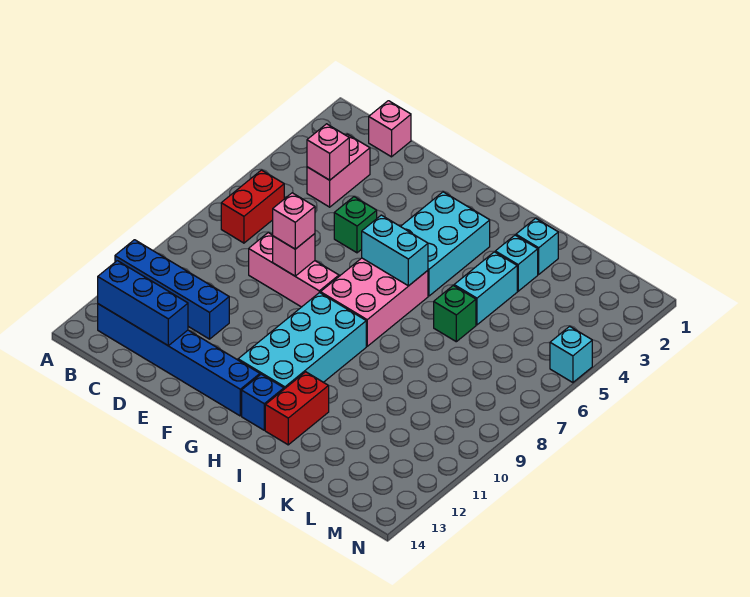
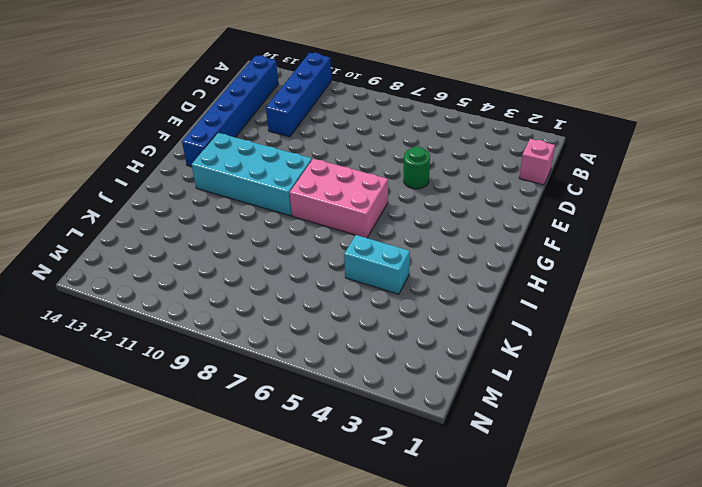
green 1x1 round brick [404,147,430,189] -> green 1x1 brick [334,197,377,253]
none -> red 1x2 brick [221,170,284,243]
none -> pink 1x2 brick [307,134,370,207]
none -> pink 1x3 brick [249,233,339,307]

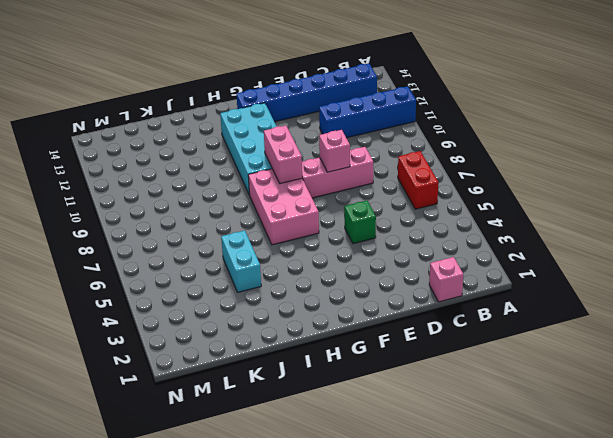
pink 1x2 brick [264,125,302,184] -> pink 1x2 brick moved to [307,134,370,207]
none -> cyan 2x3 brick [401,192,490,296]
none -> blue 1x1 brick [242,374,284,430]
none -> red 1x2 brick [265,372,329,445]

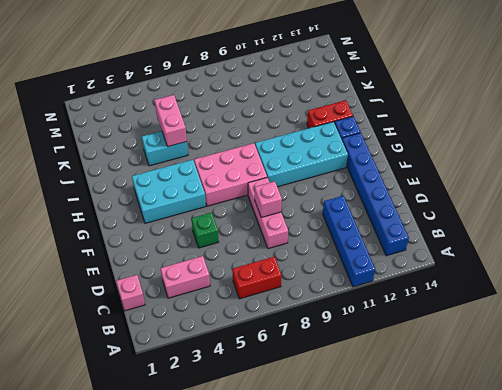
pink 1x2 brick [155,95,187,147] -> none
none -> cyan 1x1 brick [516,218,558,274]
none -> cyan 1x1 brick [495,235,538,291]
none -> green 1x1 brick [434,286,476,342]

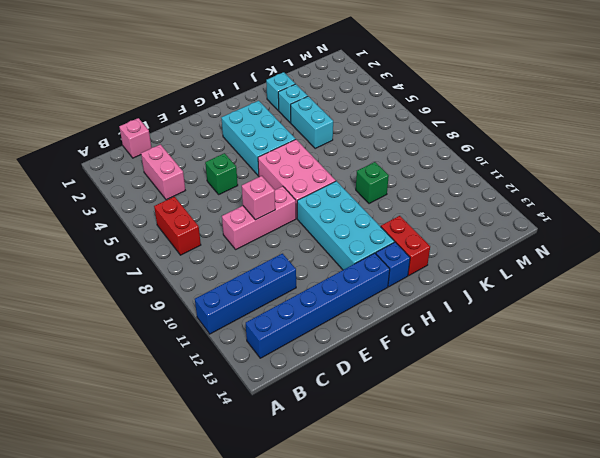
green 1x1 brick [356,162,389,204] -> green 1x1 brick moved to [434,286,476,342]
none -> cyan 1x1 brick [550,326,592,383]
none -> blue 1x3 brick [98,261,188,346]
none -> pink 1x1 brick [307,124,349,180]

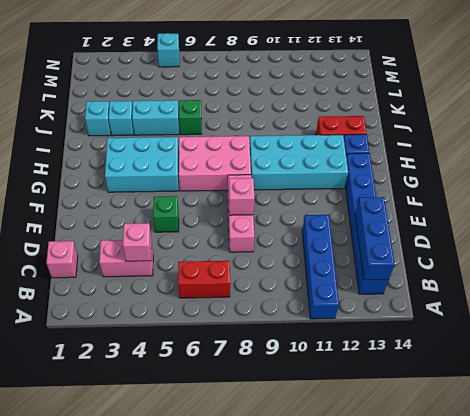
none -> cyan 1x2 brick [362,215,428,286]
none -> pink 1x1 brick [273,193,315,249]

